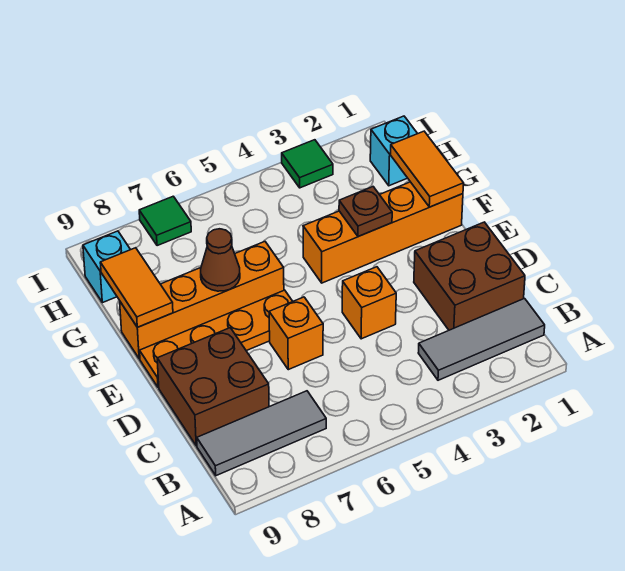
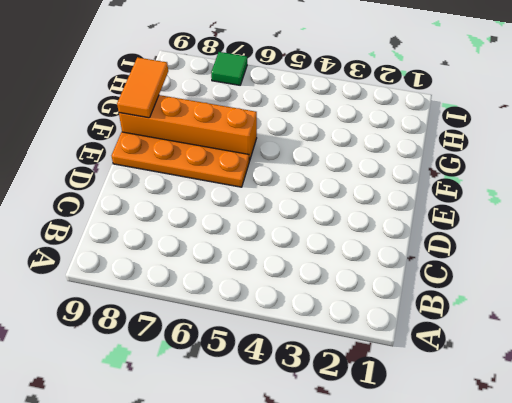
none -> grey 1x3 tile [418,299,545,380]
none -> grey 1x3 tile [197,391,326,476]
none -> brown 2x2 brick [414,222,525,330]

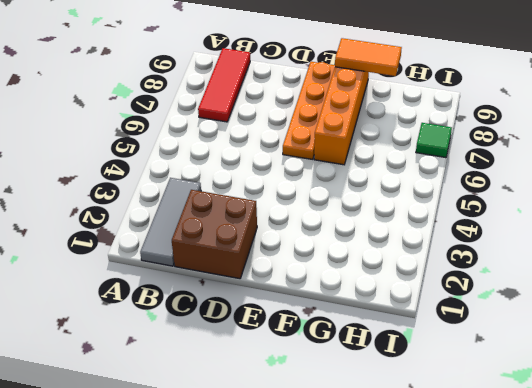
red 1x3 tile [198,48,250,122] -> grey 1x3 tile [197,391,326,476]
none -> brown 2x2 brick [157,328,269,446]
none -> orange 1x1 brick [342,267,396,339]
none -> orange 1x1 brick [269,297,323,370]

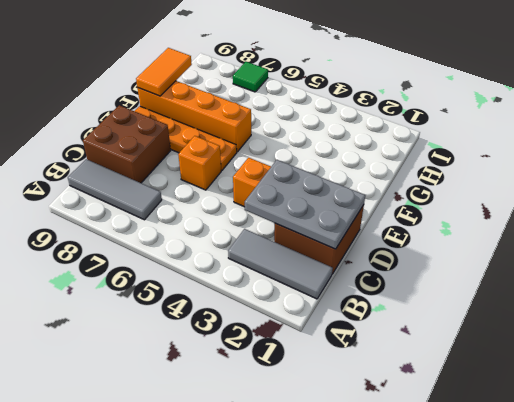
grey 2x3 plate [245,160,365,249] -> none
none -> orange 1x4 brick [303,182,463,283]
none -> cyan 1x1 brick [370,116,418,186]
none -> cyan 1x1 brick [83,231,131,303]

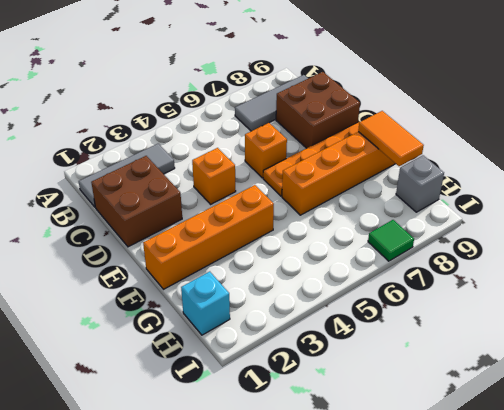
grey 1x1 brick [396,155,444,212] -> cyan 1x1 brick [83,231,131,303]
none -> green 1x1 tile [282,140,333,188]
none -> orange 1x2 tile [391,131,464,207]
none -> brown 1x1 plate [339,187,392,237]

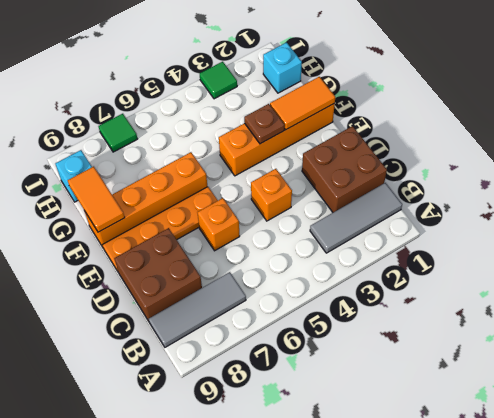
orange 1x2 tile [270,77,335,130] -> orange 1x2 tile turned to [391,131,464,207]
none -> brown 1x1 cone [201,229,240,291]

